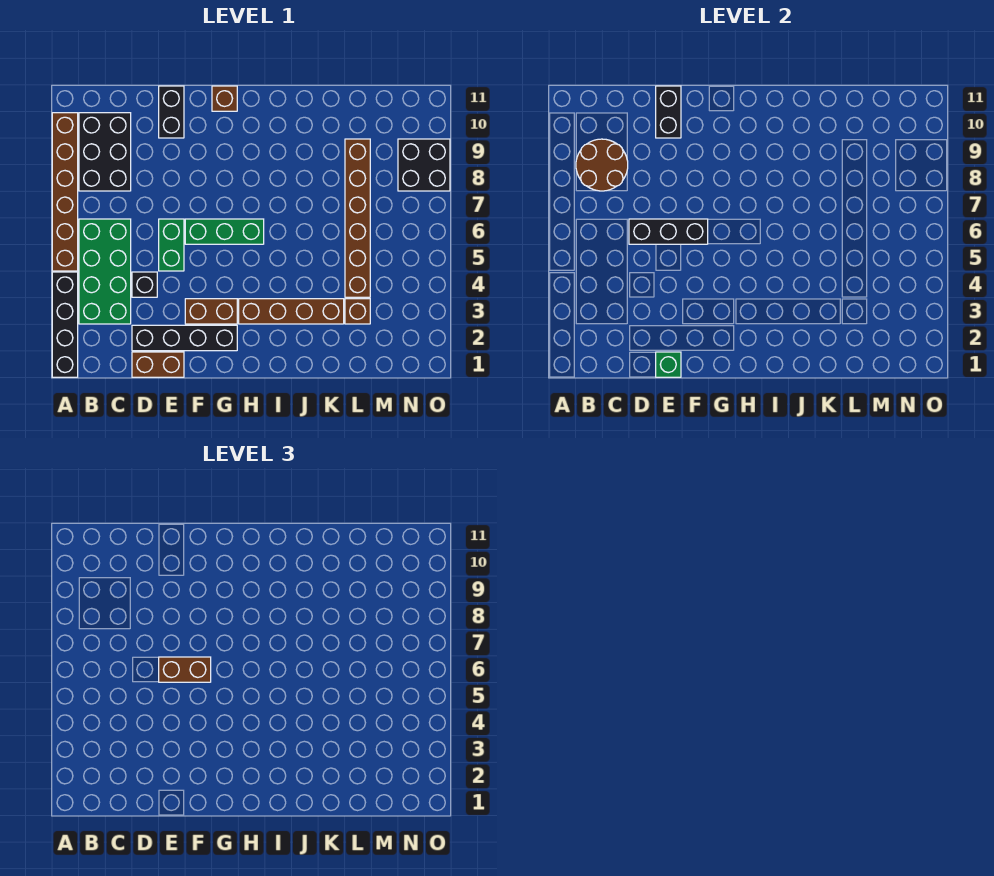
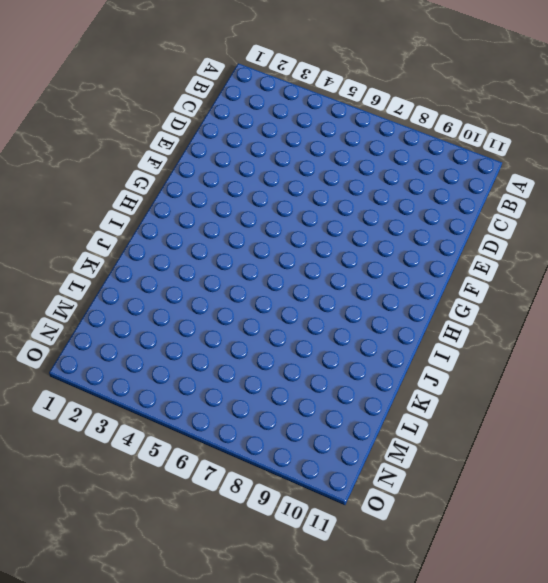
none -> black 1x4 brick [52,272,78,377]
none -> brown 1x6 brick [52,113,78,271]
none -> green 2x4 brick [79,219,131,324]

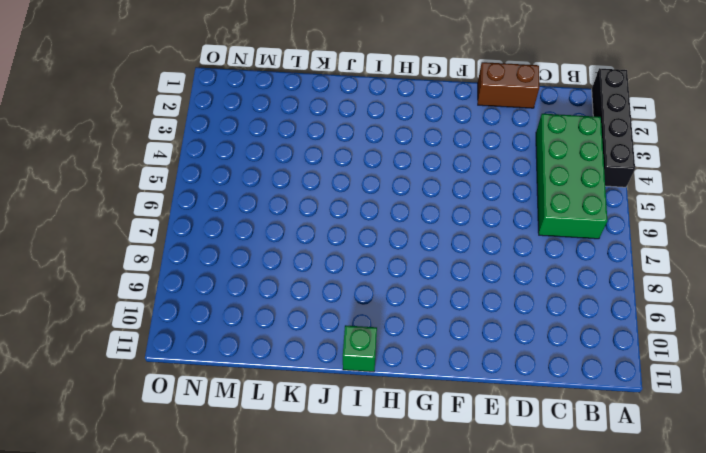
green 1x1 brick [343,325,377,372] -> green 1x1 brick moved to [656,352,681,377]
none -> brown 1x6 brick [52,113,78,271]
none -> black 2x3 brick [79,113,131,191]
none -> black 1x4 brick [132,325,237,351]

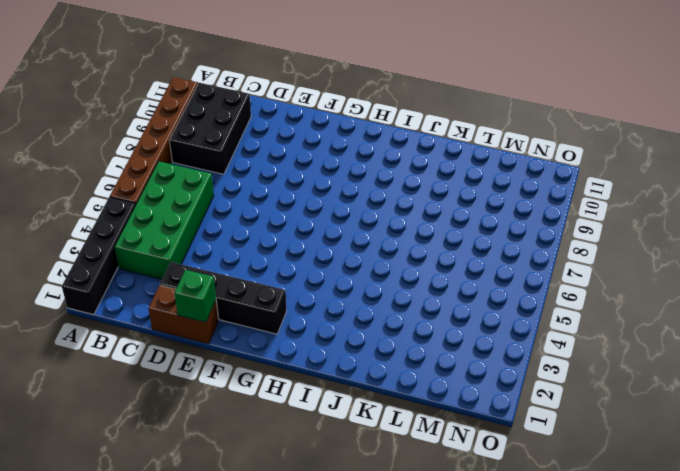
none -> black 1x1 brick [132,272,157,297]
none -> green 1x2 brick [159,219,184,271]
none -> black 1x2 brick [159,86,184,138]

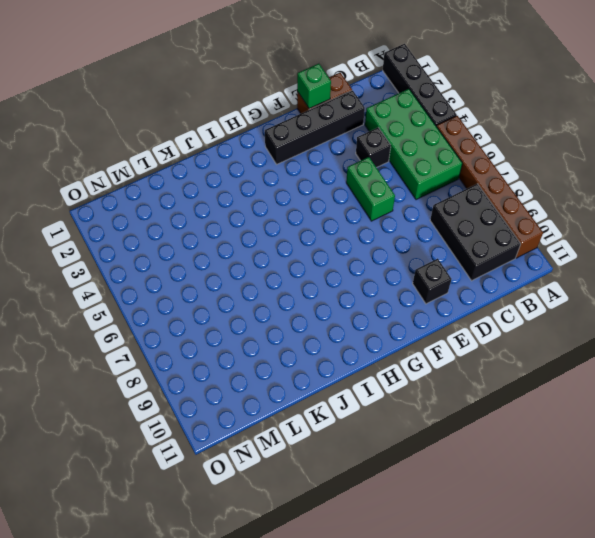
black 1x1 brick [413,259,451,304] -> black 1x2 brick [159,86,184,138]
none -> brown 1x2 brick [185,299,237,324]
none -> green 1x3 brick [185,219,264,244]
none -> brown 1x1 brick [212,86,237,111]

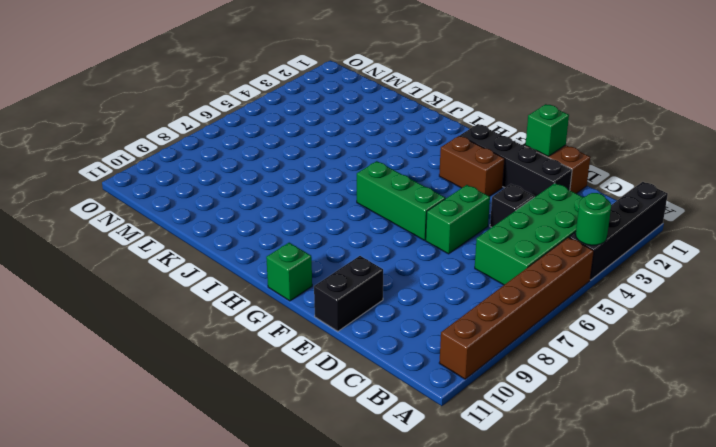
green 1x1 round brick [576,193,611,245] -> none
green 1x1 brick [266,243,312,301] -> brown 1x1 brick [212,86,237,111]
none -> black 2x3 brick [79,113,131,191]
none -> brown 1x4 brick [239,299,344,324]
none -> brown 1x1 brick [345,299,370,324]

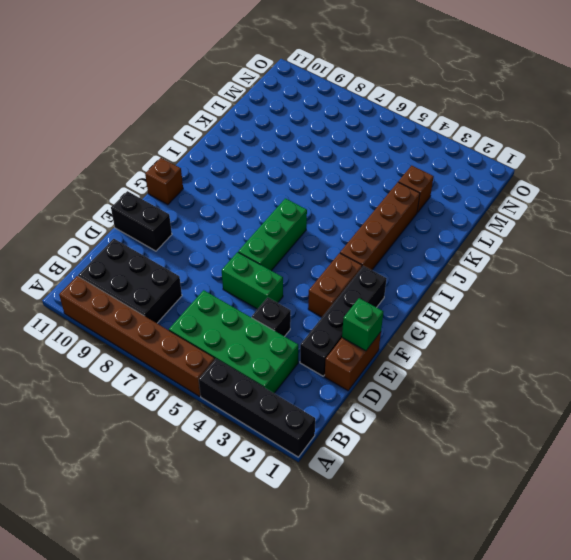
none -> brown 1x6 brick [345,139,370,297]
none -> black 2x2 brick [398,139,450,191]
none -> brown 2x2 round brick [576,139,628,191]

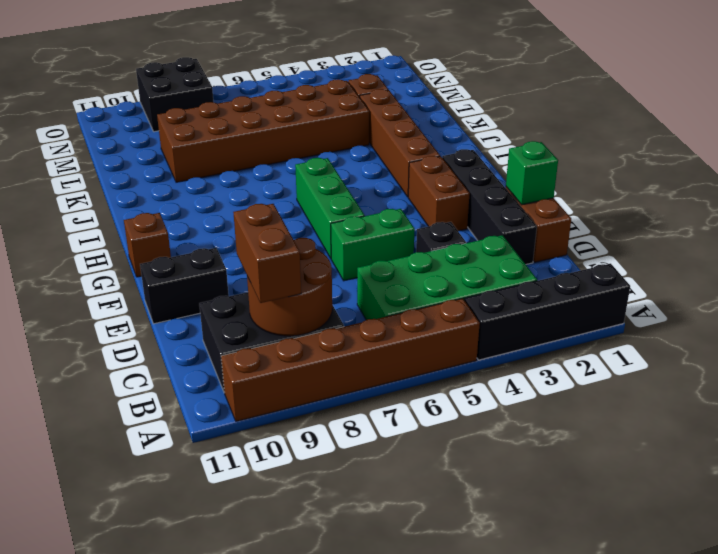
brown 1x2 brick [233,204,301,303] -> brown 1x2 brick moved to [159,657,211,682]
brown 2x6 brick [157,79,369,182] -> brown 1x6 brick [345,139,370,297]
none -> black 1x3 brick [629,219,708,244]
none -> black 1x2 brick [656,86,681,138]

